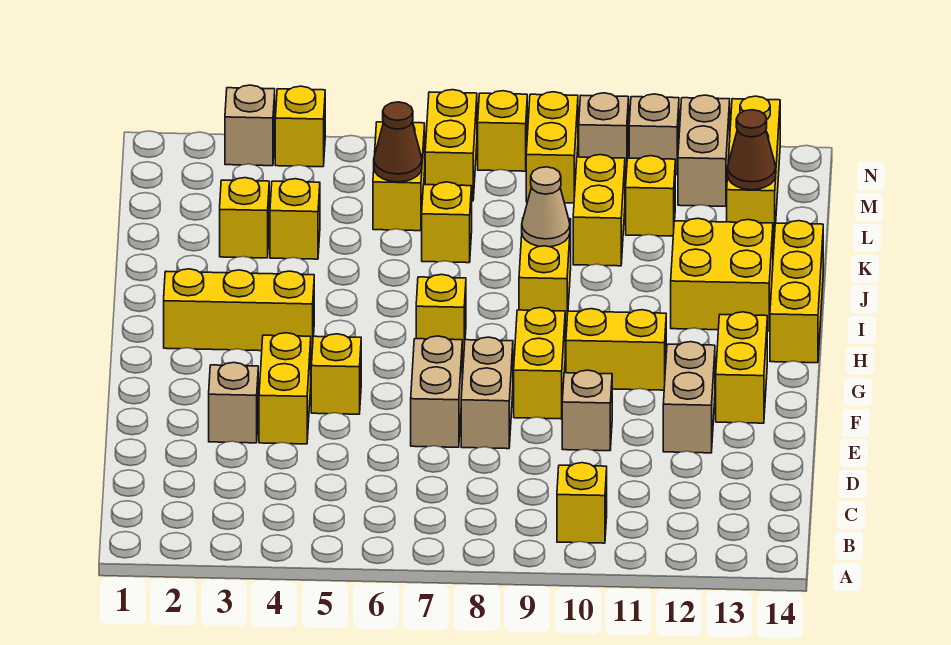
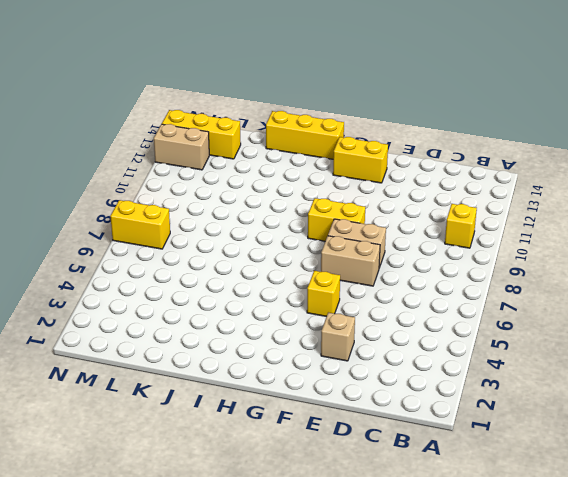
none -> yellow 1x2 brick [259,333,311,444]
none -> tan 1x1 brick [562,370,612,451]
none -> tan 1x2 brick [663,342,715,453]
none -> yellow 1x2 brick [566,309,666,390]

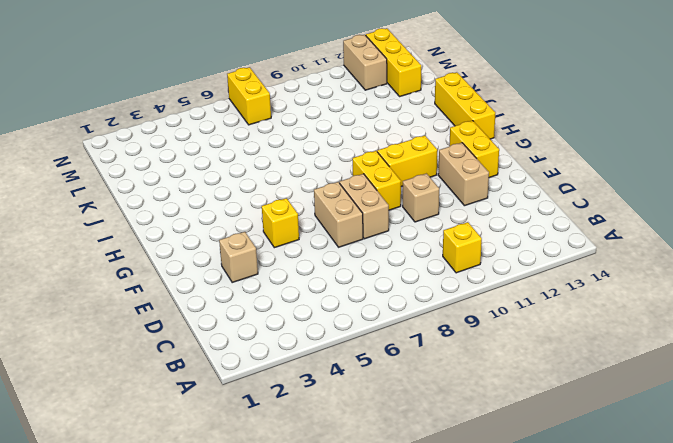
none -> yellow 1x2 brick [259,333,311,444]
none -> yellow 1x3 brick [164,269,314,352]
none -> yellow 1x1 brick [416,274,466,355]
none -> yellow 1x2 brick [519,219,571,326]

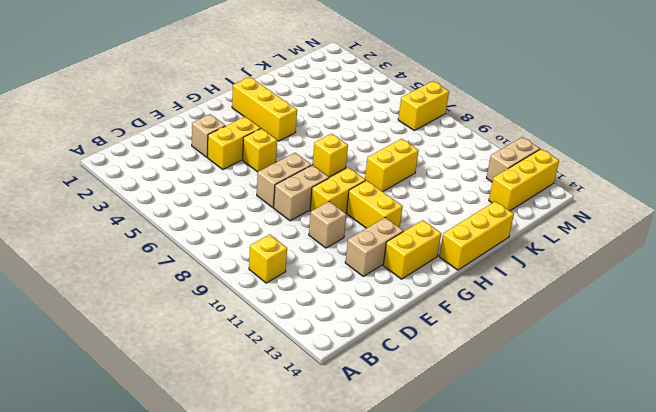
none -> yellow 2x2 brick [671,218,773,331]
none -> yellow 1x1 brick [220,178,269,258]
none -> yellow 1x1 brick [270,179,320,259]
none -> yellow 1x1 brick [422,182,472,263]

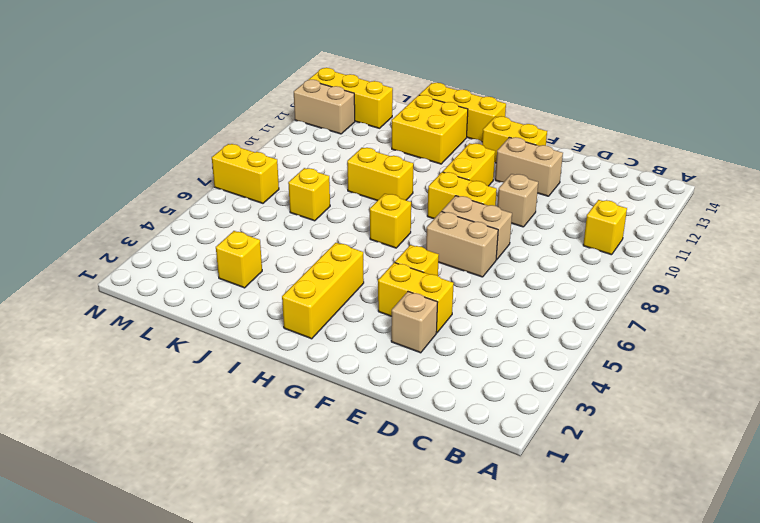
none -> yellow 1x1 brick [270,179,320,259]
none -> yellow 1x2 brick [573,155,625,266]
none -> yellow 1x2 brick [373,122,425,231]
none -> yellow 1x1 brick [626,156,675,236]

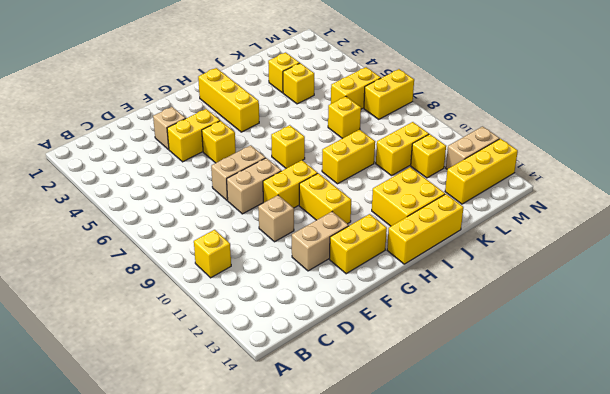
none -> yellow 1x2 brick [526,92,578,203]
none -> tan 1x1 brick [225,85,275,166]
none -> yellow 1x1 brick [275,86,325,167]
none -> yellow 1x1 brick [478,91,527,171]

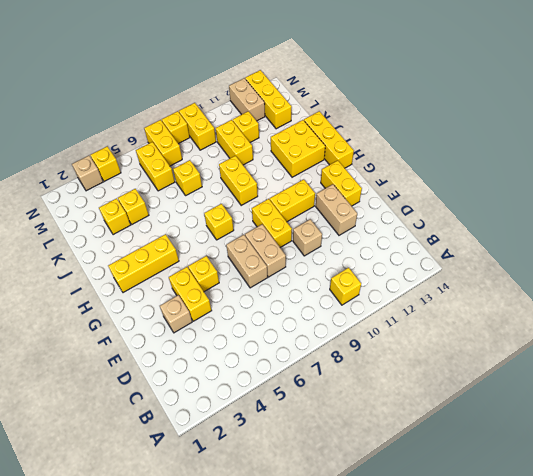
none -> tan 1x1 brick [579,93,629,173]
none -> tan 1x1 brick [629,94,679,175]
none -> tan 1x1 cone [522,167,570,247]
none -> brown 1x1 cone [374,102,422,182]

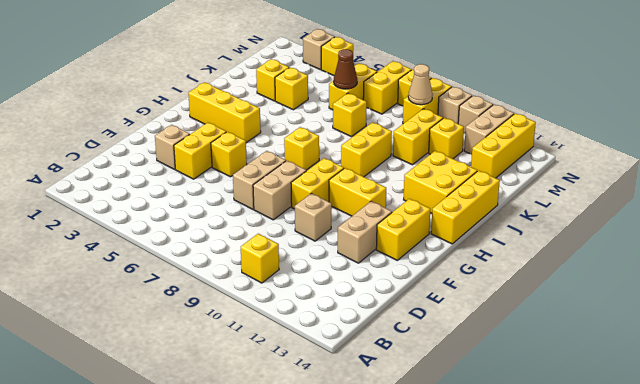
tan 1x1 cone [408,64,433,105] -> tan 1x1 cone moved to [522,167,570,247]
none -> brown 1x1 cone [728,110,776,190]

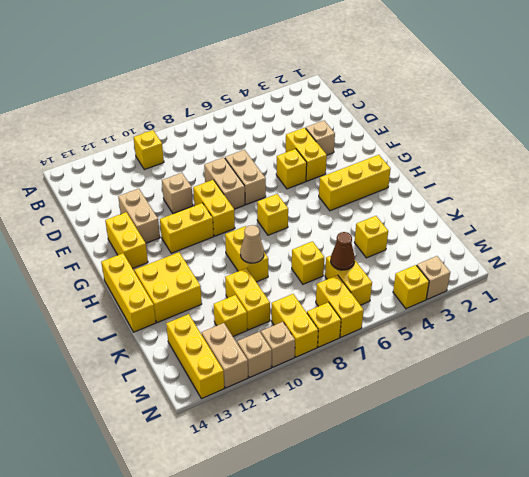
none -> yellow 1x1 brick [220,178,269,258]
none -> brown 1x1 cone [728,110,776,190]

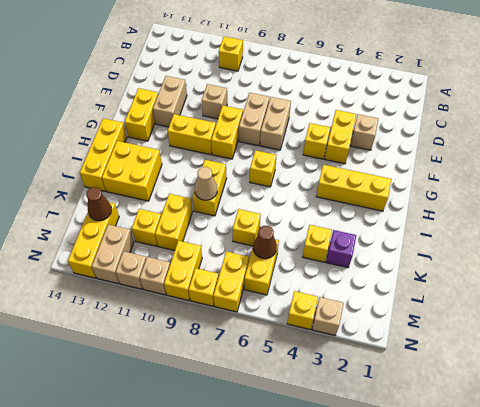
purple 1x1 brick [326,230,356,268] -> yellow 1x1 brick [220,178,269,258]

